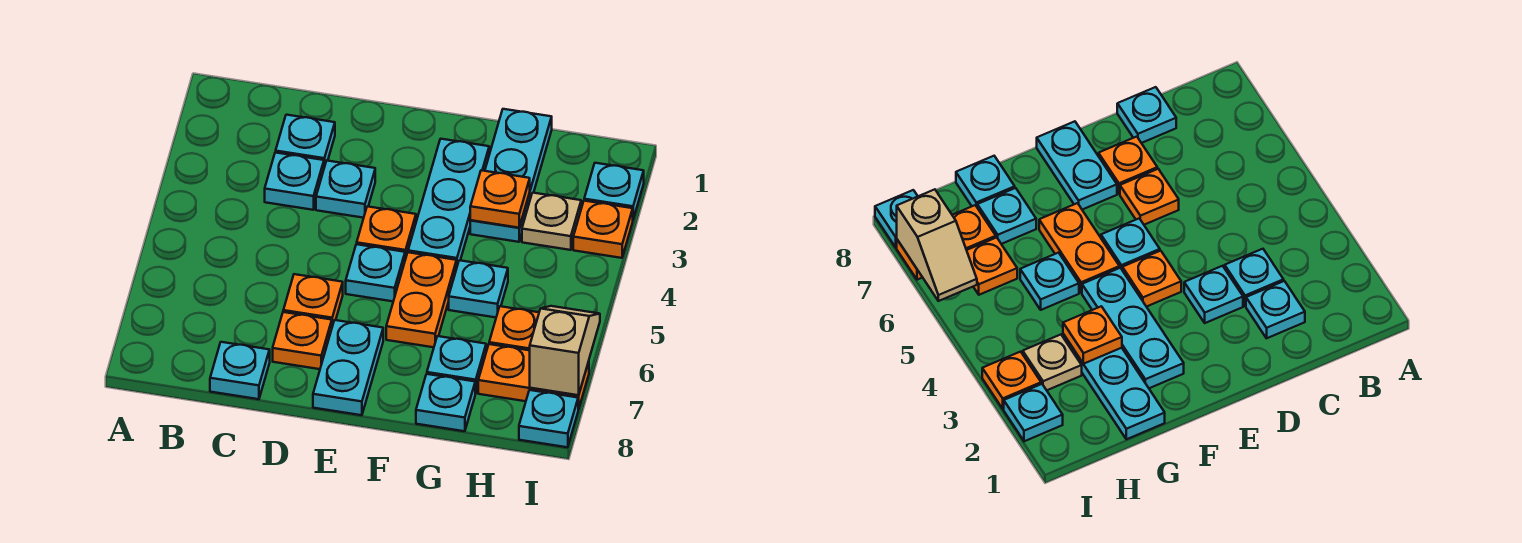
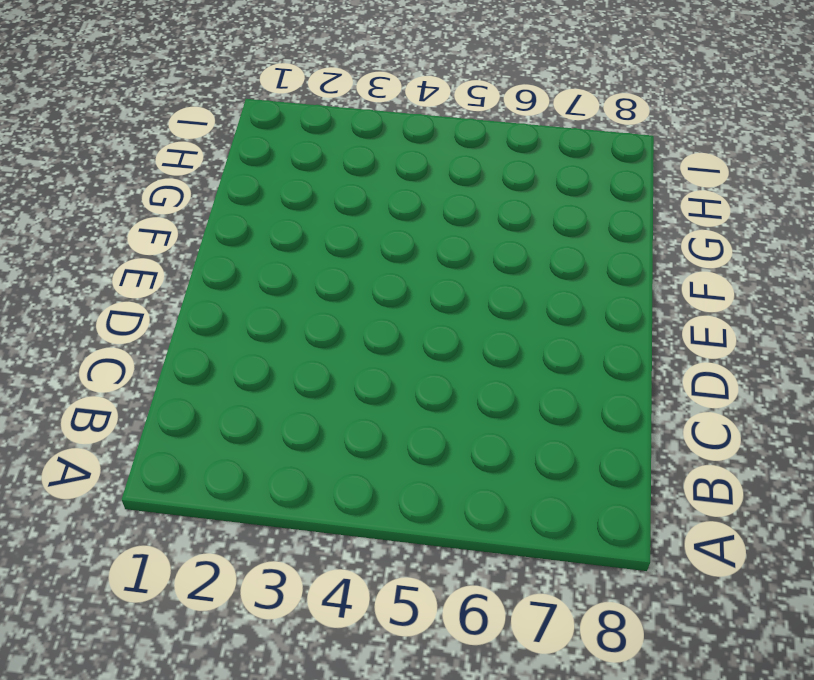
none -> cyan 1x1 plate [276,115,335,167]
none -> cyan 1x1 plate [265,152,324,210]
none -> cyan 1x1 plate [210,342,270,399]

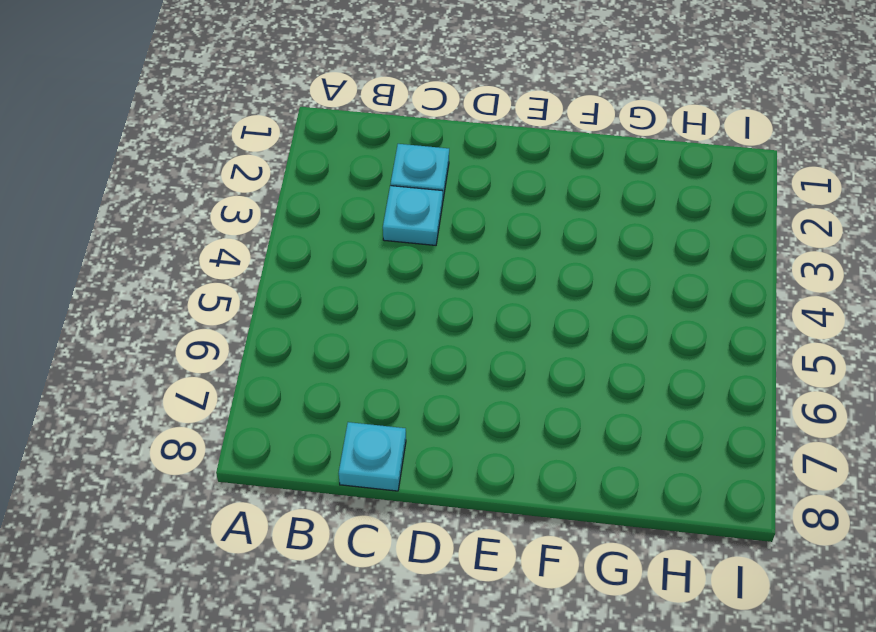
none -> cyan 1x1 plate [316,161,375,218]
none -> orange 1x1 plate [283,274,343,326]
none -> orange 1x1 plate [273,312,332,369]

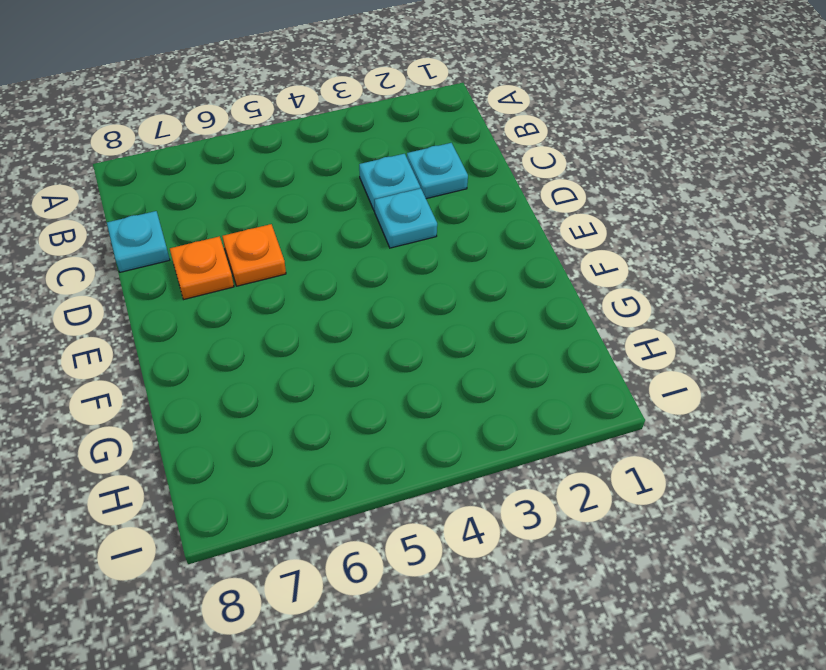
none -> orange 1x1 plate [357,206,416,260]
none -> cyan 1x1 plate [346,244,405,301]
none -> cyan 1x2 plate [313,320,383,415]

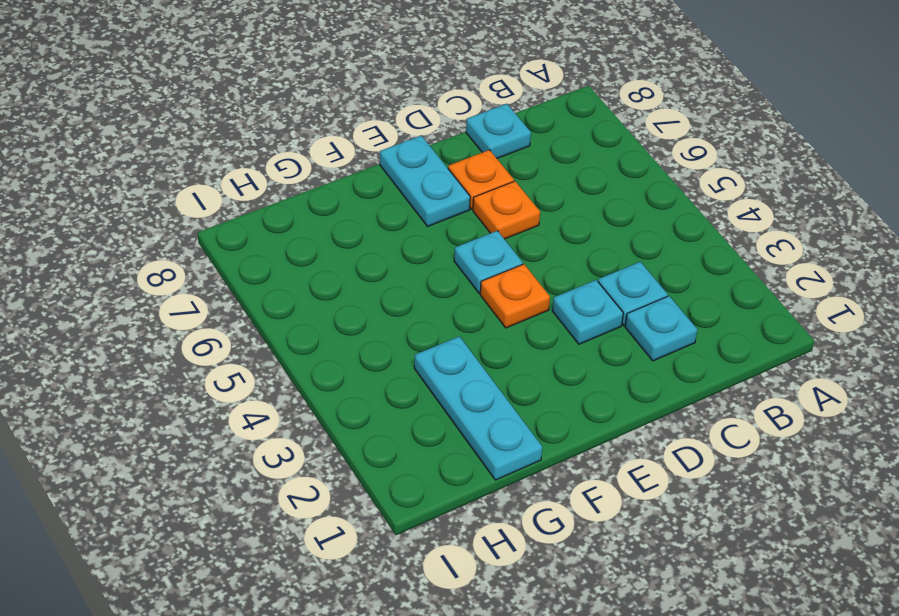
none -> cyan 1x3 plate [408,139,489,266]
none -> orange 1x2 plate [386,252,457,347]
none -> cyan 1x1 plate [449,260,508,317]

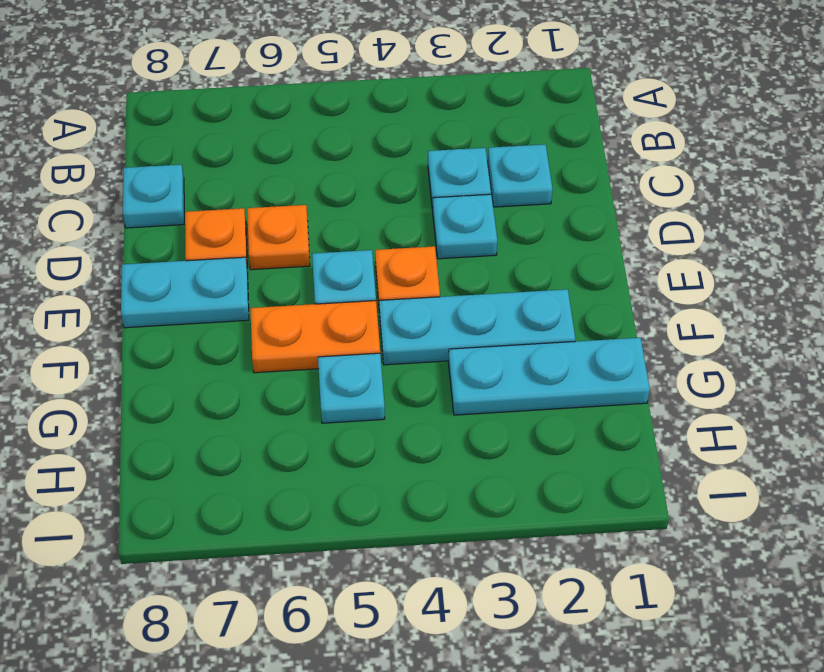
none -> cyan 1x1 plate [427,336,486,393]
none -> cyan 1x1 plate [416,374,475,431]
none -> tan 1x1 plate [522,193,581,250]

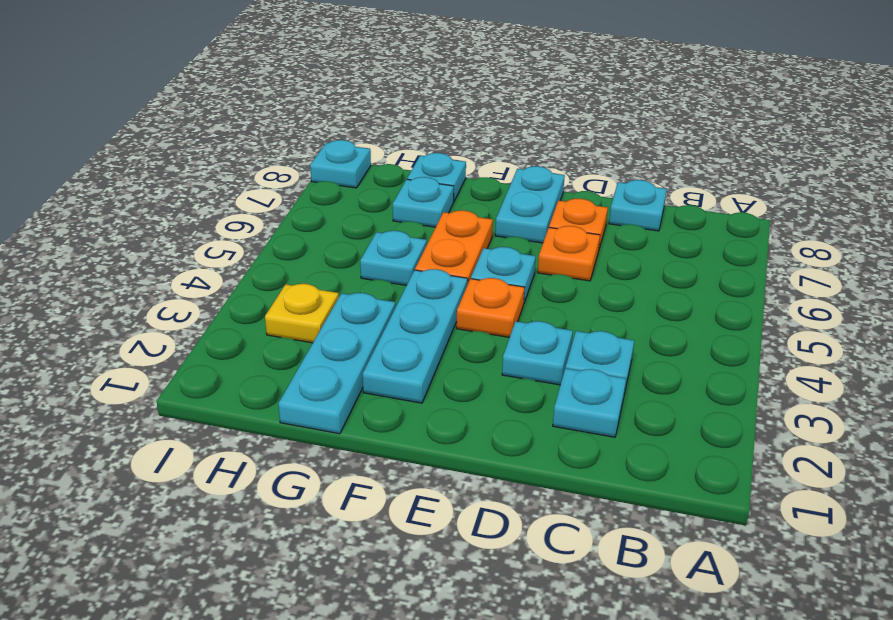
yellow 1x1 plate [265,284,339,343] -> tan 1x1 plate [522,193,581,250]
none -> orange 1x1 plate [489,306,539,350]
none -> orange 1x2 plate [478,344,589,409]
none -> cyan 1x1 plate [584,163,644,219]

